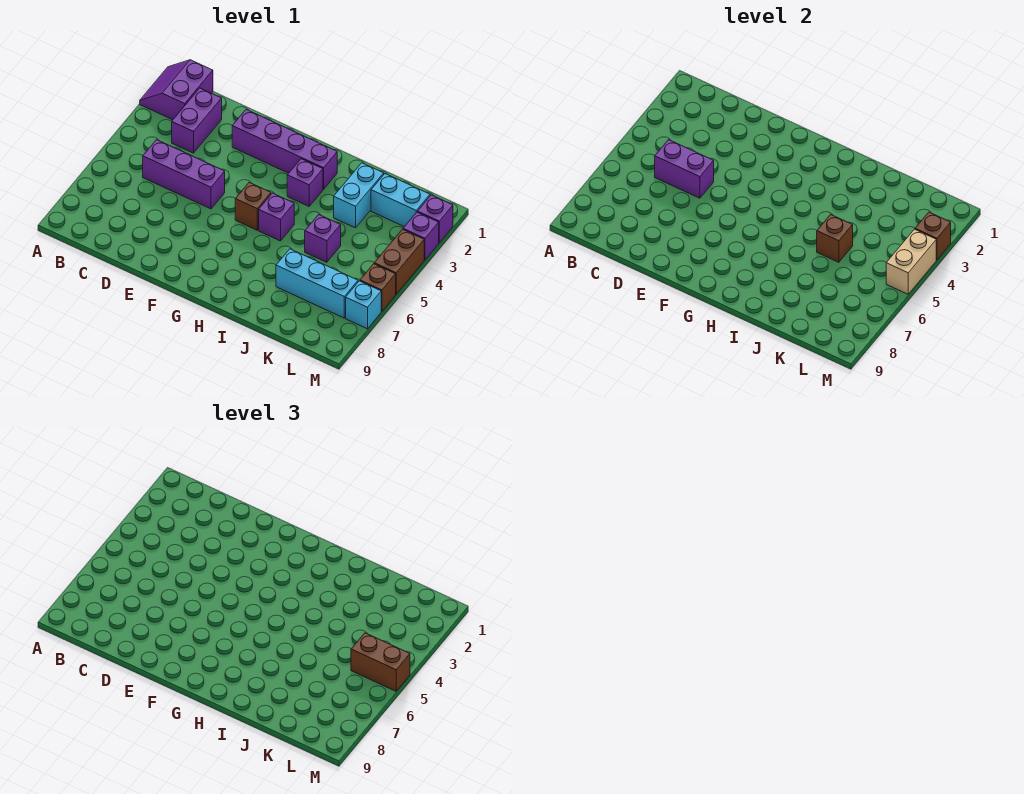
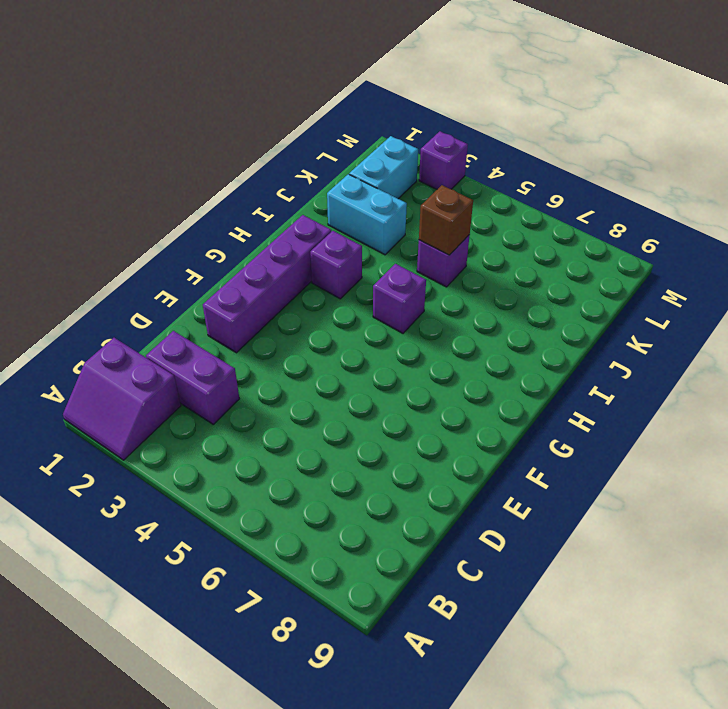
none -> purple 1x3 brick [143,140,225,209]
none -> brown 1x1 brick [235,182,271,230]
none -> cyan 1x3 brick [276,249,358,318]

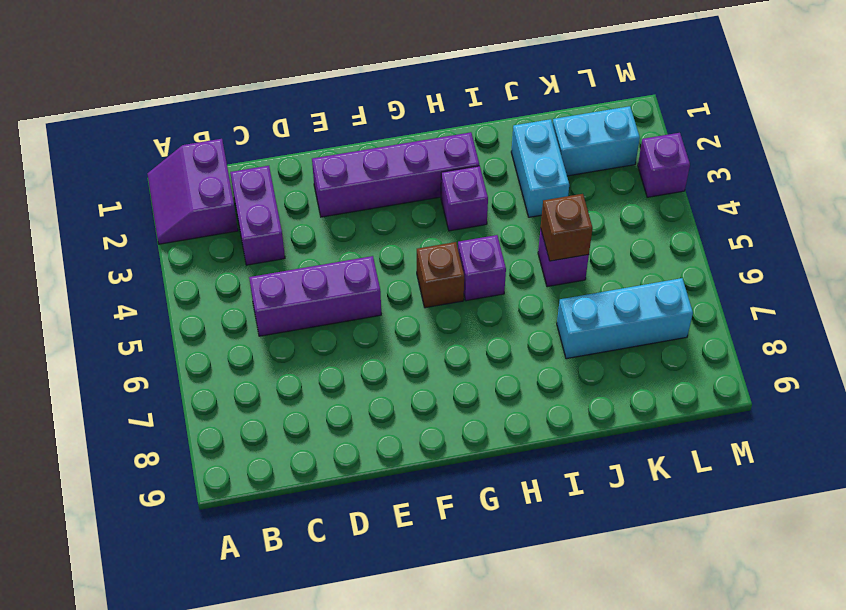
none -> purple 1x1 brick [417,195,453,243]
none -> brown 1x2 brick [374,229,424,294]
none -> brown 1x1 brick [360,264,396,312]

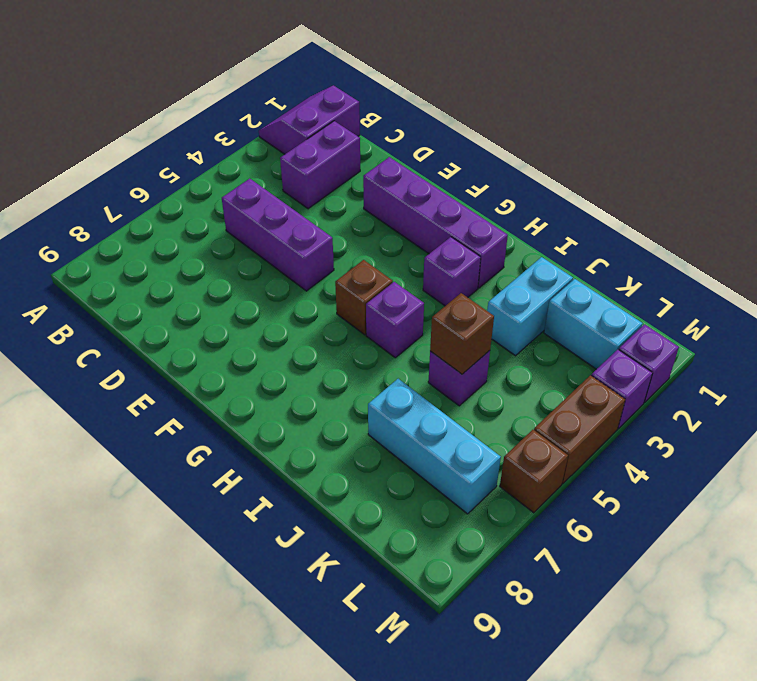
none -> cyan 1x1 brick [346,281,381,329]
none -> purple 1x2 brick [655,140,714,198]
none -> brown 1x1 brick [915,212,951,260]

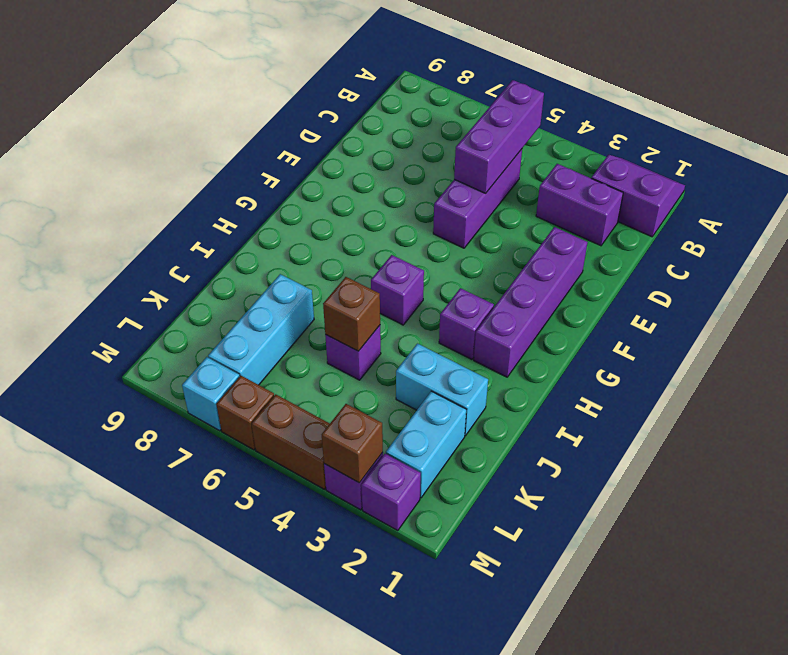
purple 1x3 brick [454,80,544,193] -> purple 1x2 brick [655,140,714,198]
none -> brown 1x1 brick [235,182,271,230]
none -> tan 1x2 brick [886,229,936,294]
none -> brown 1x2 brick [351,633,410,691]

